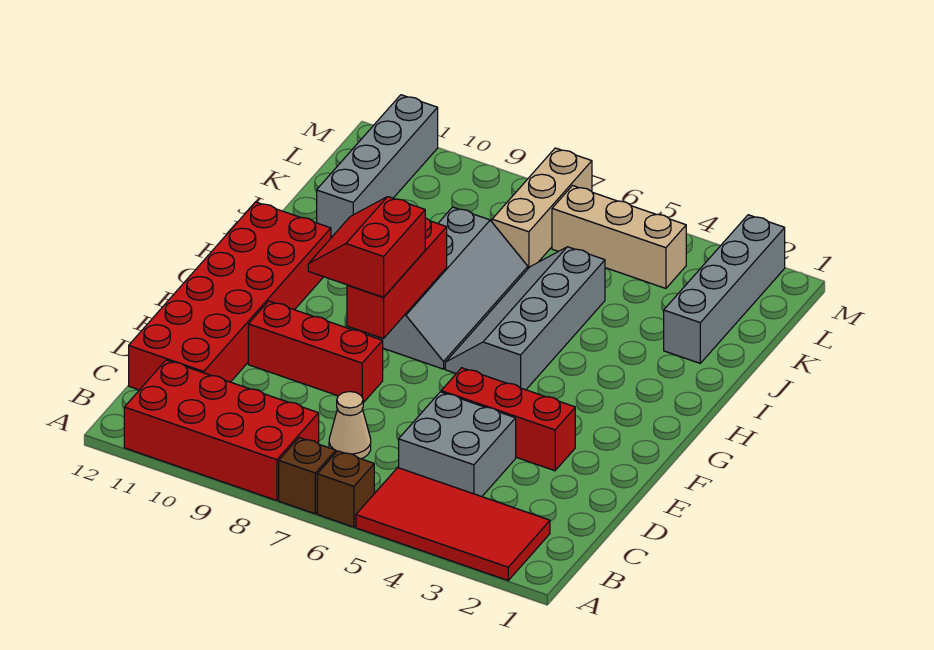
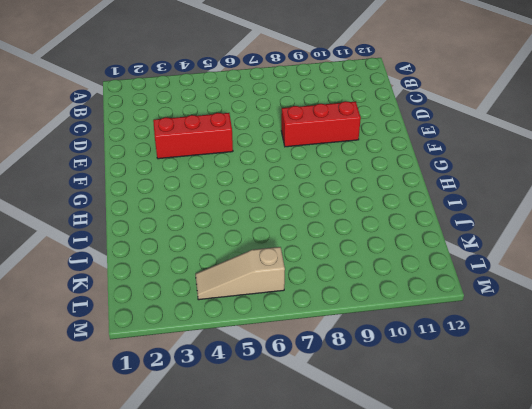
tan 1x3 slope [196,247,285,300] -> tan 1x3 brick [552,186,686,288]
none -> red 2x4 tile [356,468,550,580]
none -> brown 1x1 brick [317,451,374,527]
none -> brown 1x1 brick [279,438,336,514]

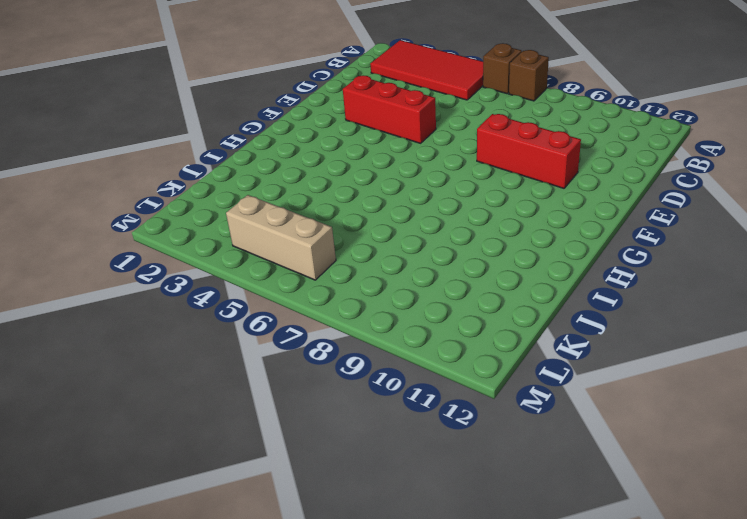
none -> red 2x4 brick [124,360,319,500]
none -> grey 2x2 brick [399,392,516,497]
none -> tan 1x1 cone [329,392,371,459]

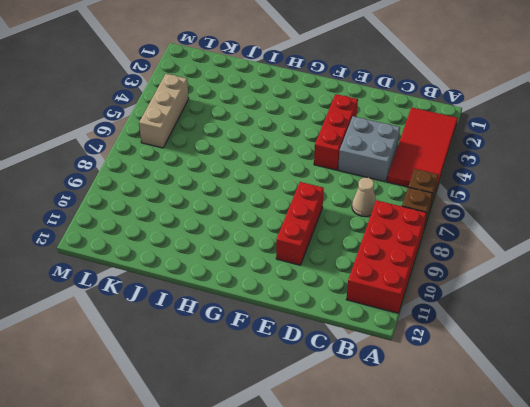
none -> red 2x6 brick [129,202,331,390]
none -> grey 2x4 slope [445,247,605,390]
none -> grey 2x4 slope [368,207,528,369]

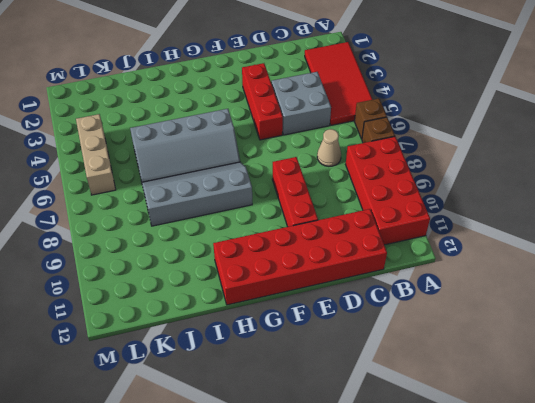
none -> grey 1x4 brick [664,215,785,363]
none -> grey 1x4 brick [317,95,438,236]
none -> tan 1x3 brick [492,148,592,268]

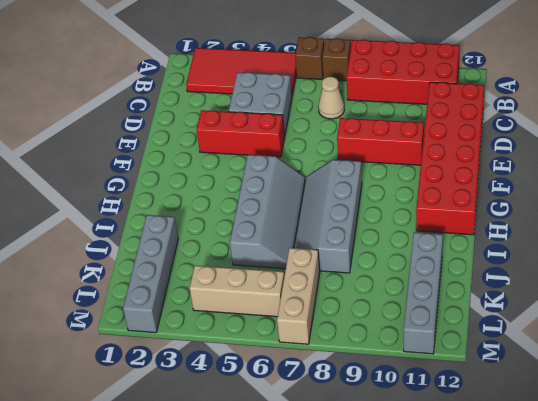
none -> red 1x3 brick [347,218,447,339]
none -> red 2x2 slope [308,197,425,297]

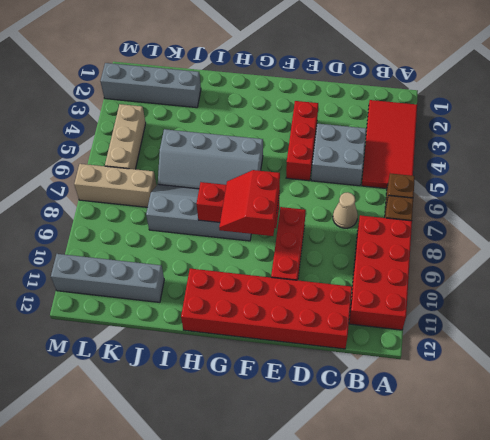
red 2x2 slope [219,170,280,236] -> red 2x2 slope turned to [308,197,425,297]

